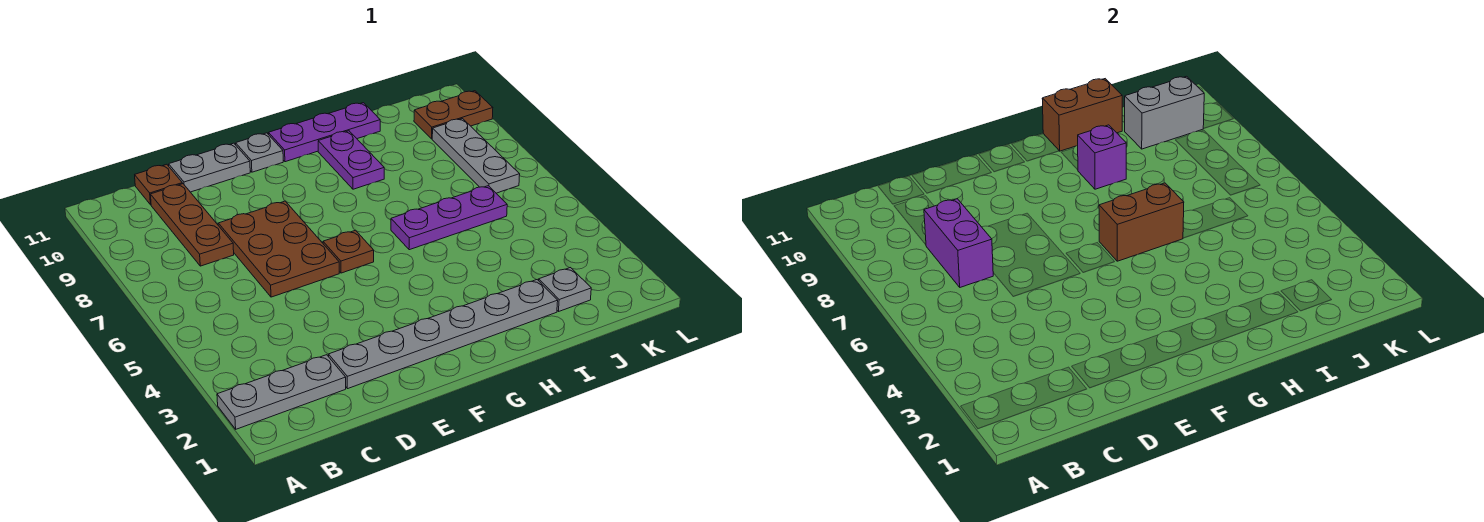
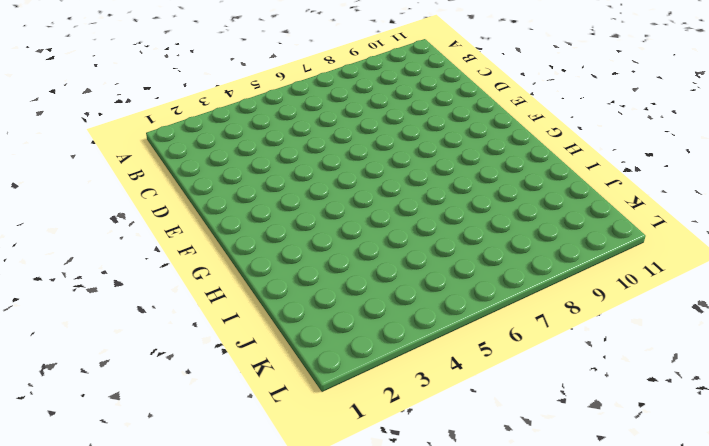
none -> grey 1x3 plate [217,355,346,429]
none -> brown 1x3 plate [151,184,234,266]
none -> brown 1x1 plate [135,164,182,205]

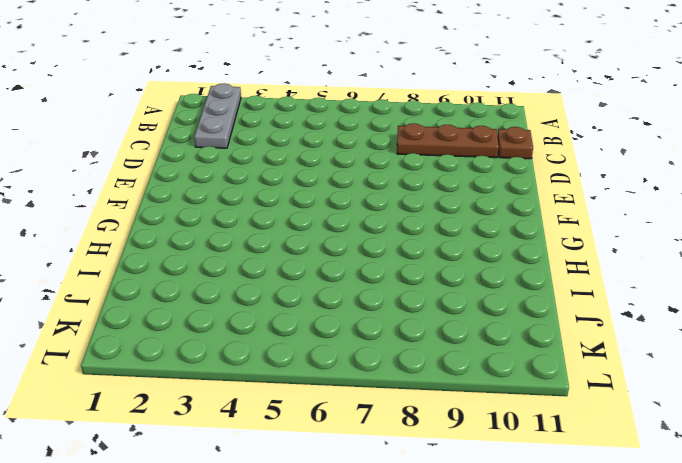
none -> grey 1x6 plate [328,280,558,389]
none -> brown 2x3 plate [218,201,339,297]
none -> grey 1x2 plate [169,143,250,192]

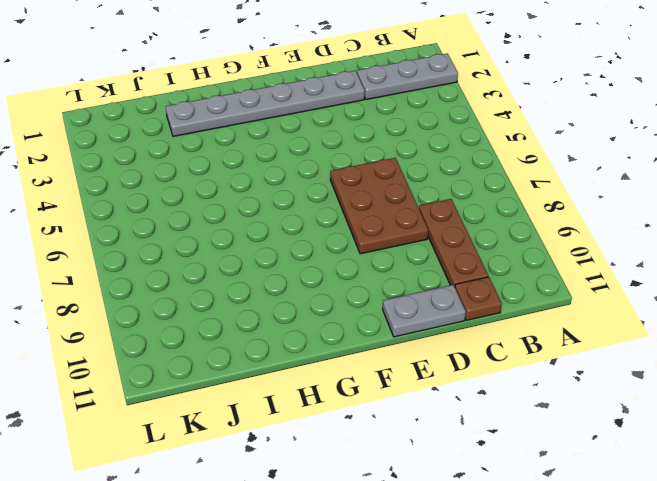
none -> brown 1x1 plate [323,230,374,273]
none -> grey 1x1 plate [236,133,283,172]
none -> purple 1x3 plate [269,103,380,162]

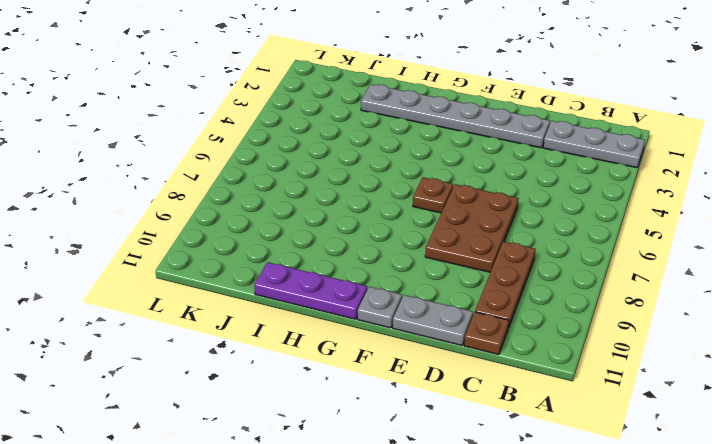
none -> purple 1x3 plate [391,186,507,250]
none -> purple 1x2 plate [318,131,384,189]
none -> grey 1x1 plate [538,268,591,311]

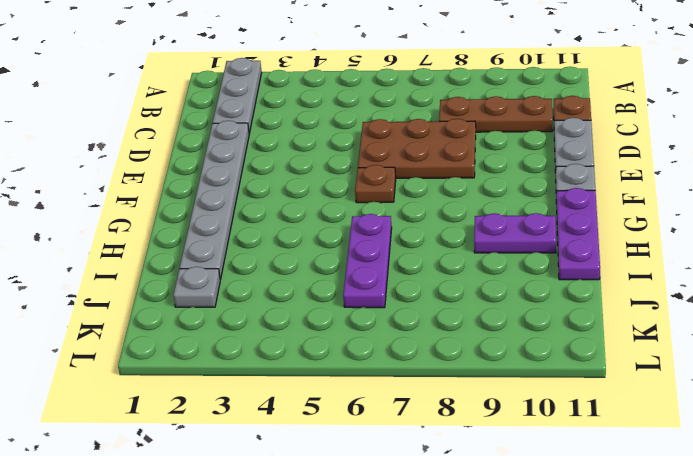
none -> grey 1x3 plate [432,119,520,193]
none -> brown 1x2 plate [414,91,493,139]
none -> purple 1x2 brick [924,199,993,287]

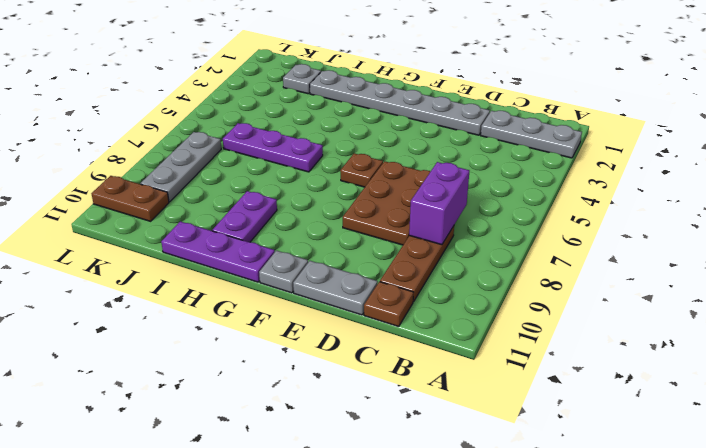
none -> brown 1x2 brick [1099,183,1184,261]
none -> purple 1x1 brick [1078,125,1126,189]
none -> brown 1x2 brick [1042,79,1122,151]

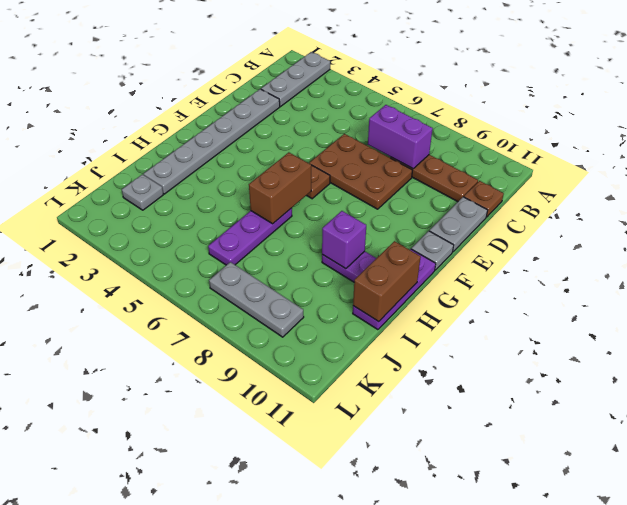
none -> brown 1x2 plate [414,91,493,139]
none -> grey 1x2 brick [1125,76,1204,149]

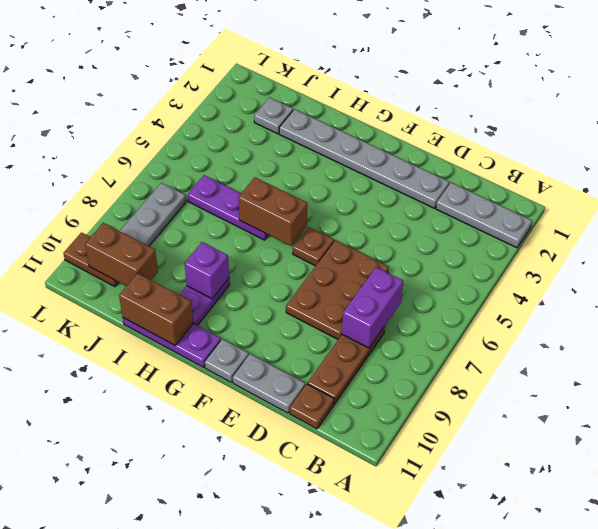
brown 1x2 brick [85,223,158,286] -> grey 1x2 brick [1125,76,1204,149]

